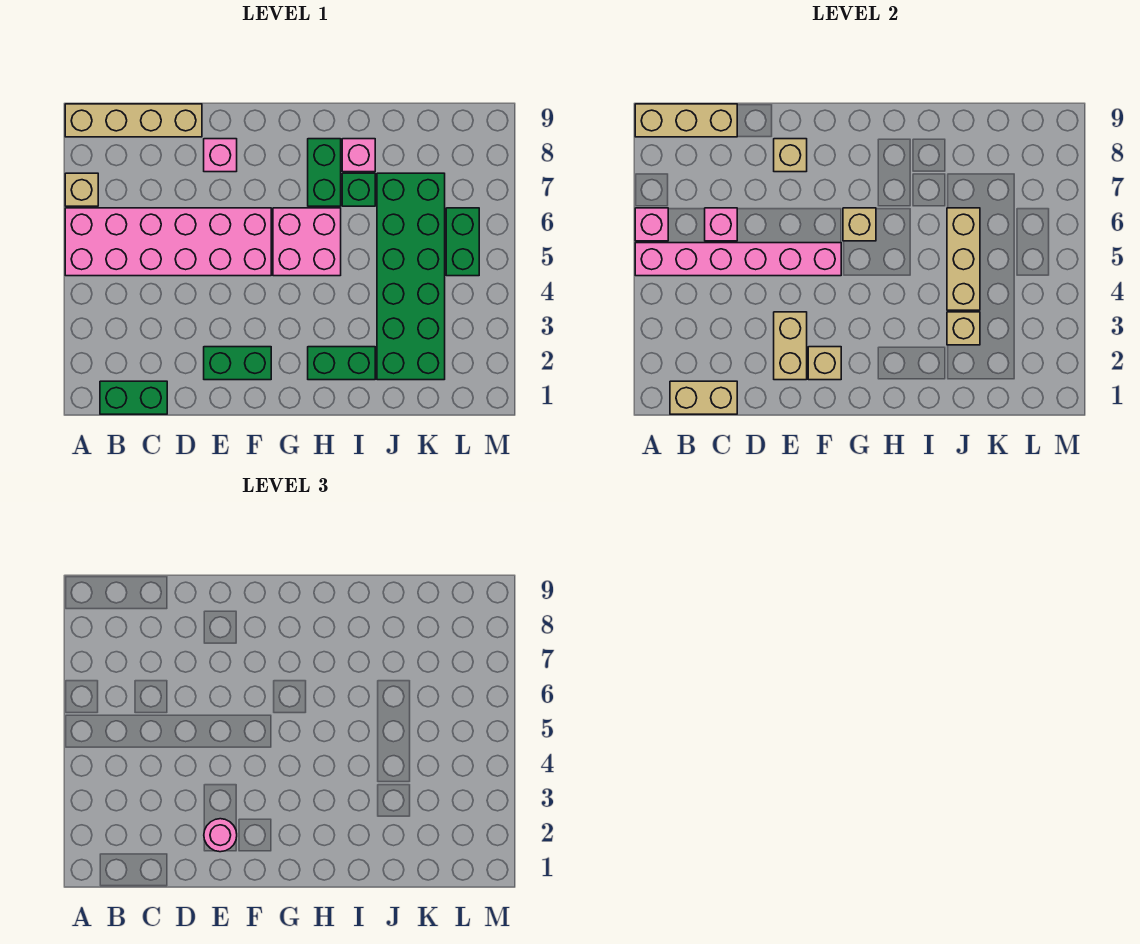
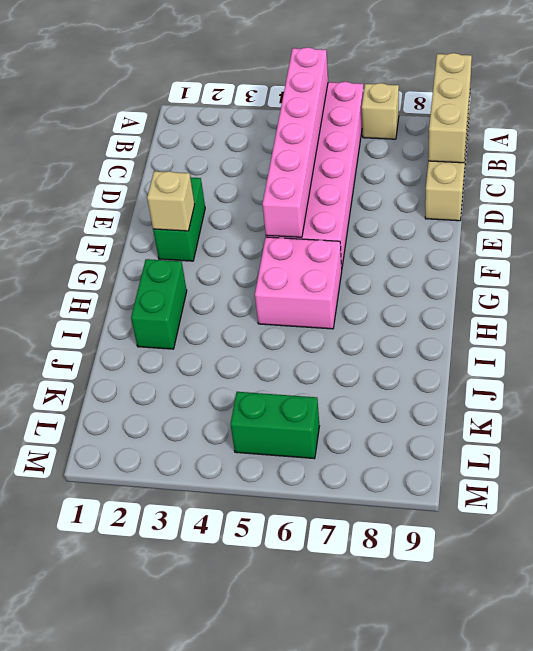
none -> green 1x2 brick [100,381,167,414]
none -> pink 1x1 brick [204,139,237,172]
none -> green 1x2 brick [308,139,341,206]

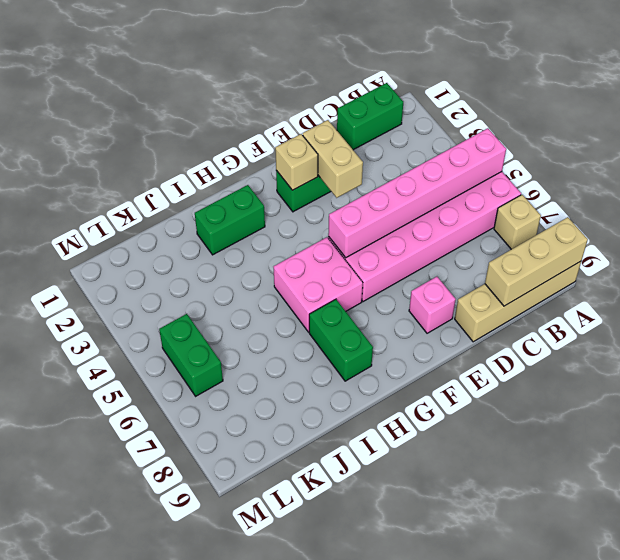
none -> green 1x1 brick [342,173,375,206]
none -> pink 1x1 brick [342,139,375,172]
none -> green 2x6 brick [377,173,445,380]

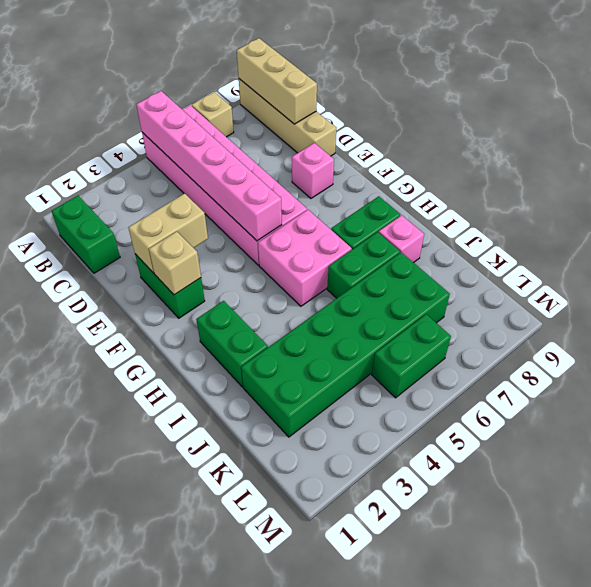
green 1x2 brick [327,232,400,298] -> green 1x1 brick [342,173,375,206]
none -> pink 1x1 brick [635,208,668,241]
none -> tan 1x2 brick [670,381,737,414]
none -> pink 1x1 brick [705,208,737,241]

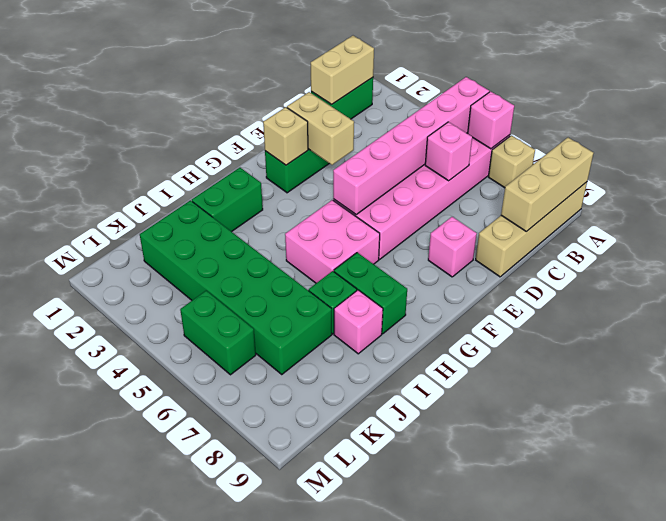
none -> tan 1x1 brick [774,139,807,172]
none -> tan 1x1 brick [843,208,876,241]
none -> tan 1x1 brick [947,312,980,345]

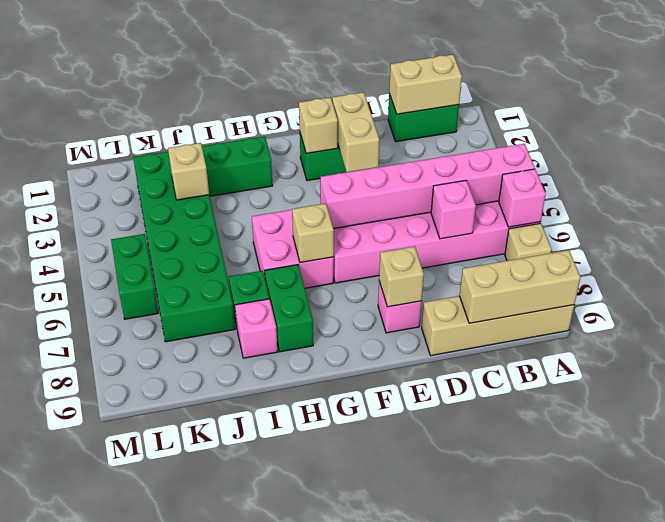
none -> tan 1x3 brick [947,208,980,310]
none -> pink 1x1 round brick [204,819,237,852]

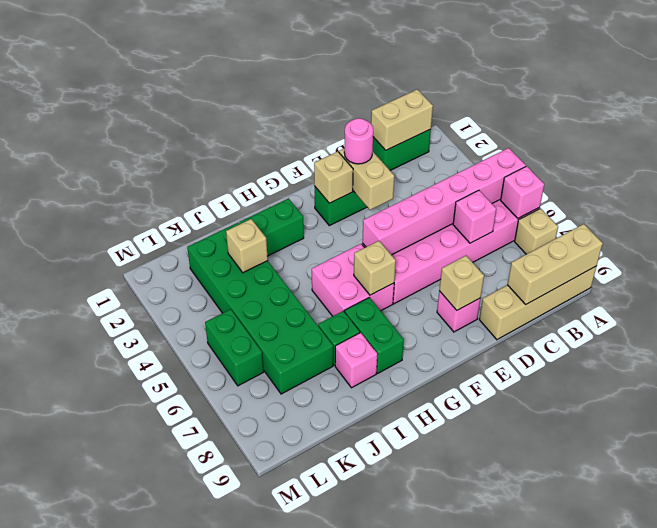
none -> tan 1x3 brick [947,208,980,310]

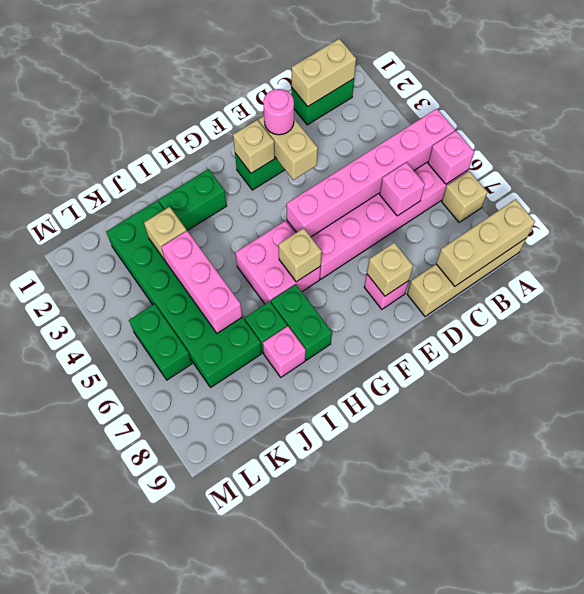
pink 1x3 brick [161,231,242,333] -> tan 1x3 brick [947,208,980,310]

